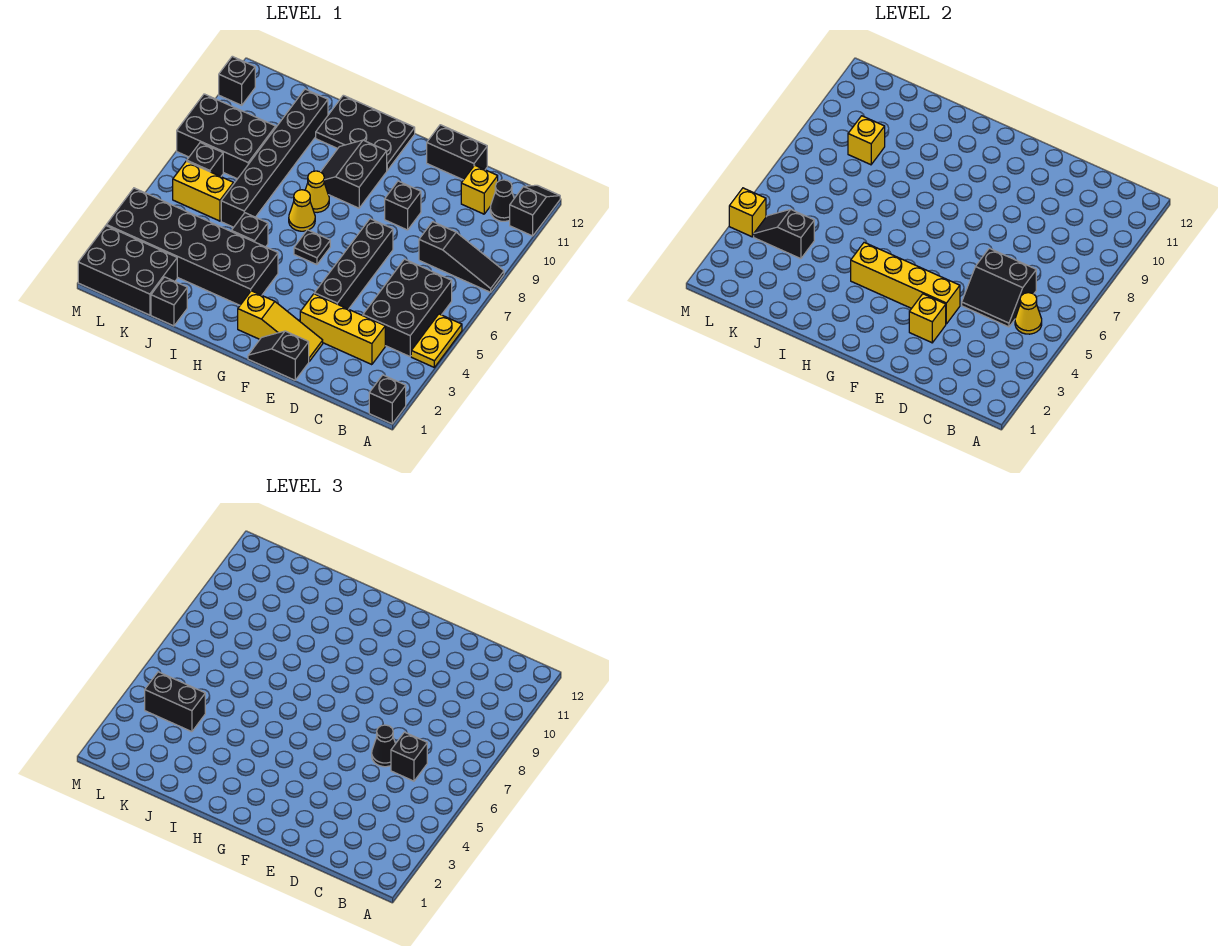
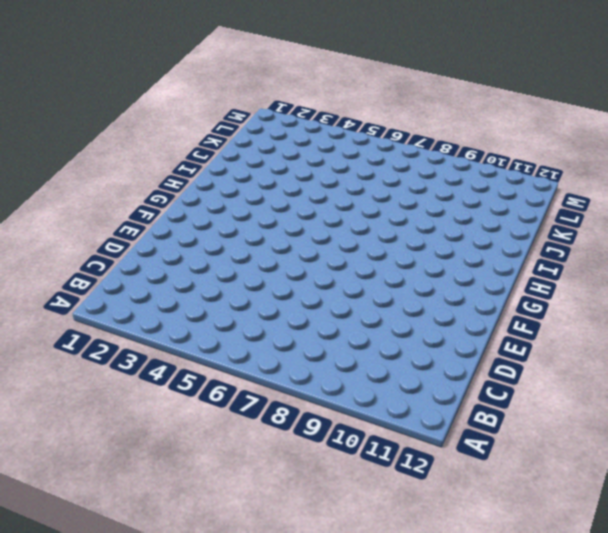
none -> black 1x1 brick [369,375,406,424]
none -> yellow 1x2 plate [411,314,462,367]
none -> black 1x3 slope [419,222,504,292]
none -> black 1x2 slope [510,185,560,236]

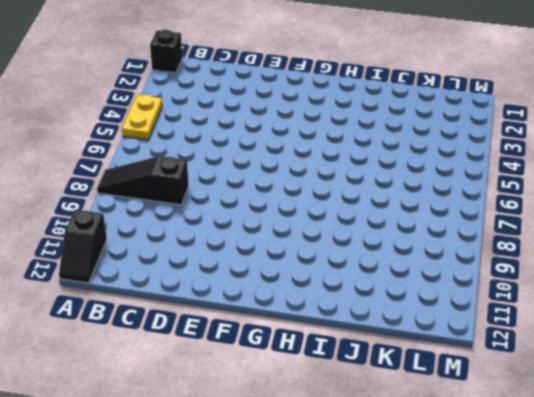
none -> black 2x3 brick [363,259,452,356]
none -> black 1x1 cone [490,180,514,221]
none -> yellow 1x3 brick [300,294,385,365]
none -> yellow 1x1 brick [461,165,498,214]

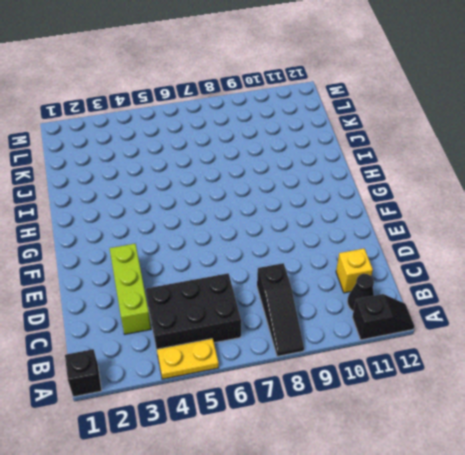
lime 1x3 brick [110,244,151,334] -> yellow 1x3 brick [300,294,385,365]
none -> black 1x2 brick [427,125,487,180]
none -> black 1x2 slope [248,331,309,380]
none -> yellow 1x3 slope [238,291,323,361]
none -> black 1x4 brick [314,219,393,309]

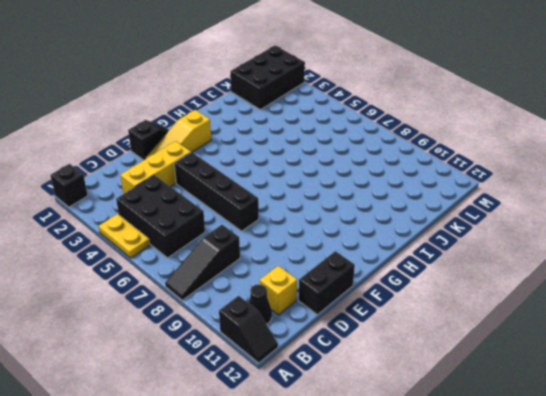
none -> black 1x1 brick [385,181,421,230]
none -> black 1x1 plate [294,230,330,265]
none -> black 2x2 slope [321,140,387,208]
none -> black 2x3 plate [316,95,415,170]

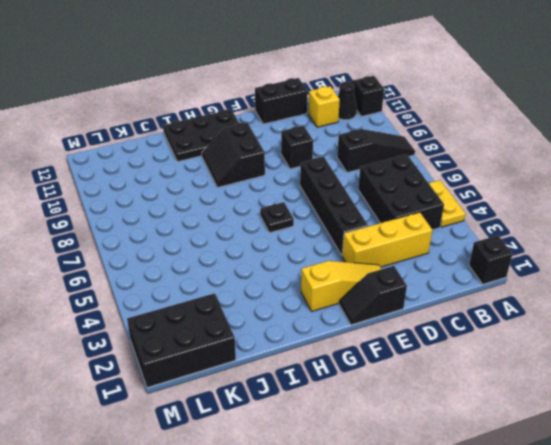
none -> black 2x6 brick [106,188,278,305]
none -> yellow 1x1 cone [289,190,315,231]
none -> yellow 1x1 cone [305,171,329,213]
none -> black 1x1 brick [231,213,268,247]

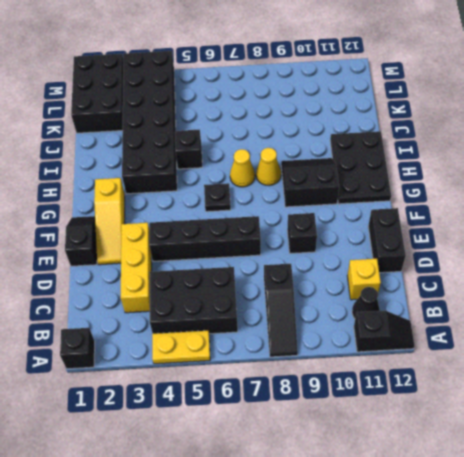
none -> black 1x1 brick [151,277,187,326]
none -> black 1x6 brick [221,89,328,227]
none -> yellow 1x2 brick [173,161,233,221]
none -> black 2x3 brick [177,94,276,179]

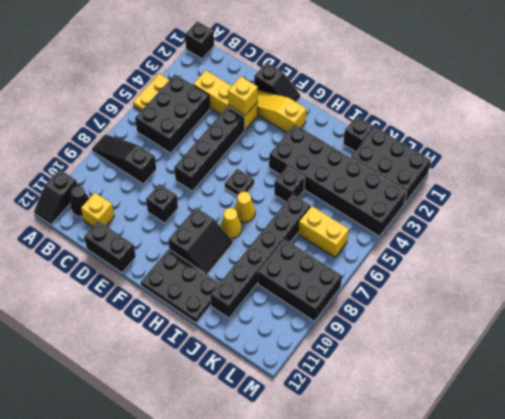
none -> black 1x1 brick [187,142,223,177]
none -> black 1x1 brick [219,56,255,105]
none -> yellow 1x1 cone [1015,293,1042,334]
none -> black 2x2 slope [962,248,1036,327]

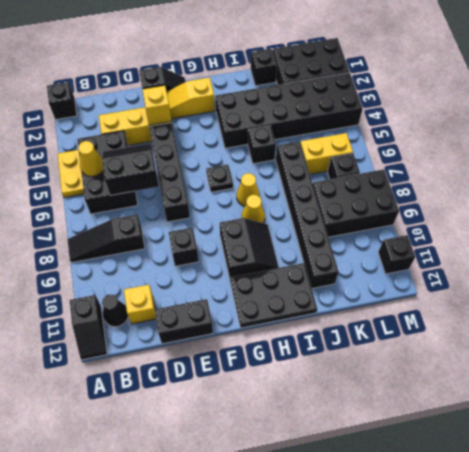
none -> yellow 1x4 brick [851,242,960,324]
none -> black 1x2 slope [754,209,814,259]
none -> yellow 1x1 brick [848,116,885,165]
none -> yellow 1x1 brick [729,188,766,237]

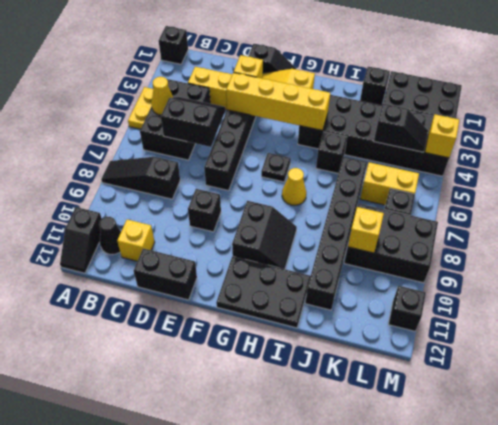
none -> yellow 1x1 cone [305,171,329,213]
none -> black 1x1 brick [391,732,427,781]
none -> black 1x1 cone [372,725,396,767]
none -> black 1x2 brick [145,672,205,732]

